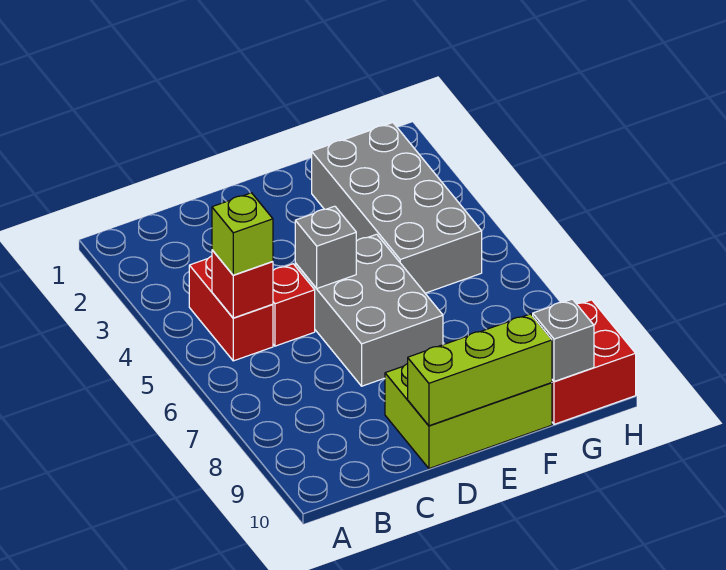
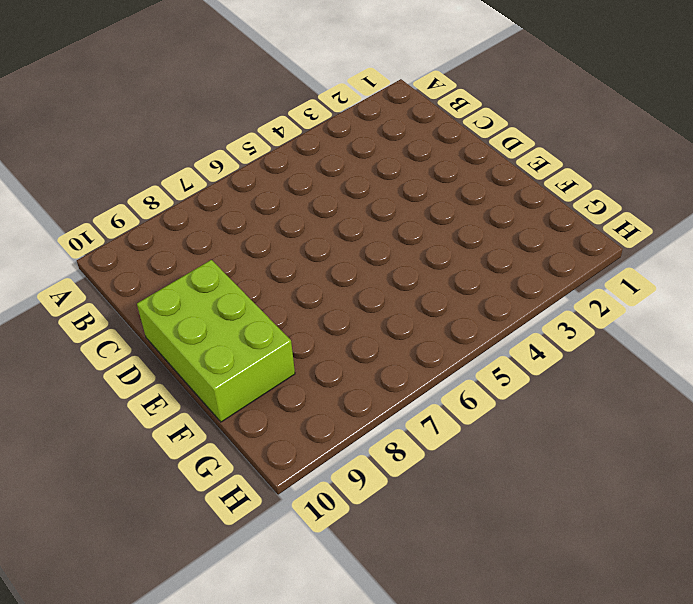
none -> red 1x2 brick [189,256,273,361]
none -> red 1x1 brick [273,264,315,346]

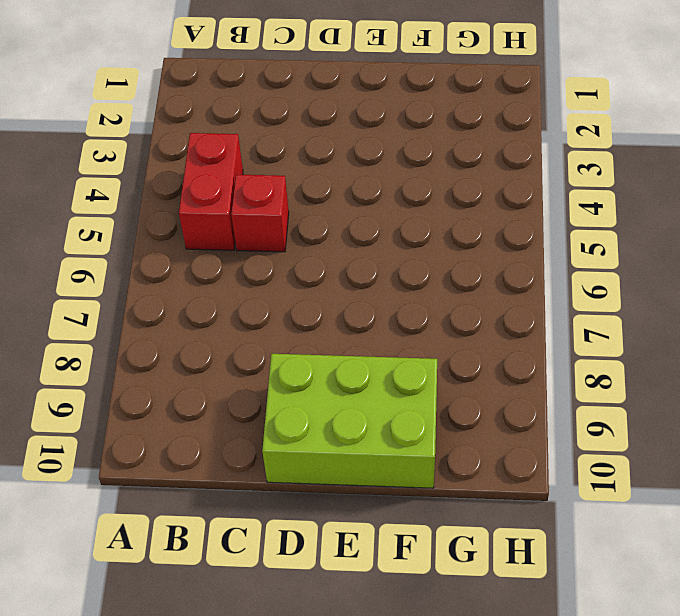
none -> grey 2x3 brick [295,234,443,386]
none -> grey 2x4 brick [311,123,482,293]

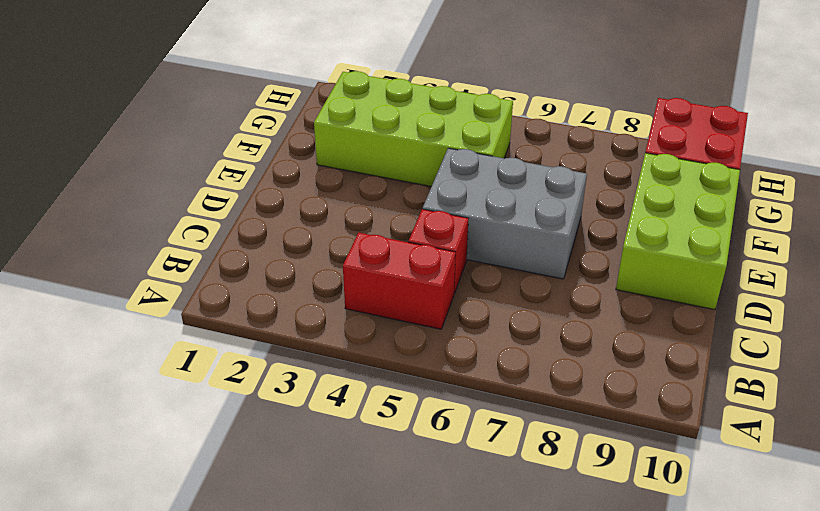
lime 2x4 brick [314,71,513,187] -> grey 2x4 brick [311,123,482,293]
none -> red 1x1 brick [212,250,273,318]
none -> grey 1x1 brick [295,206,356,288]

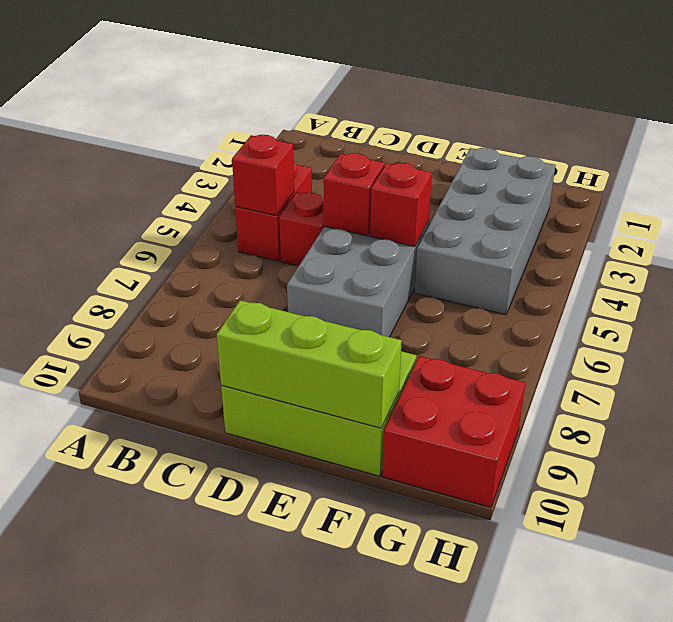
red 1x1 brick [324,153,385,236] -> grey 1x1 brick [295,206,356,288]
red 1x1 brick [370,163,432,247] -> none
none -> grey 1x1 brick [533,299,594,382]
none -> lime 1x1 brick [212,193,273,275]

